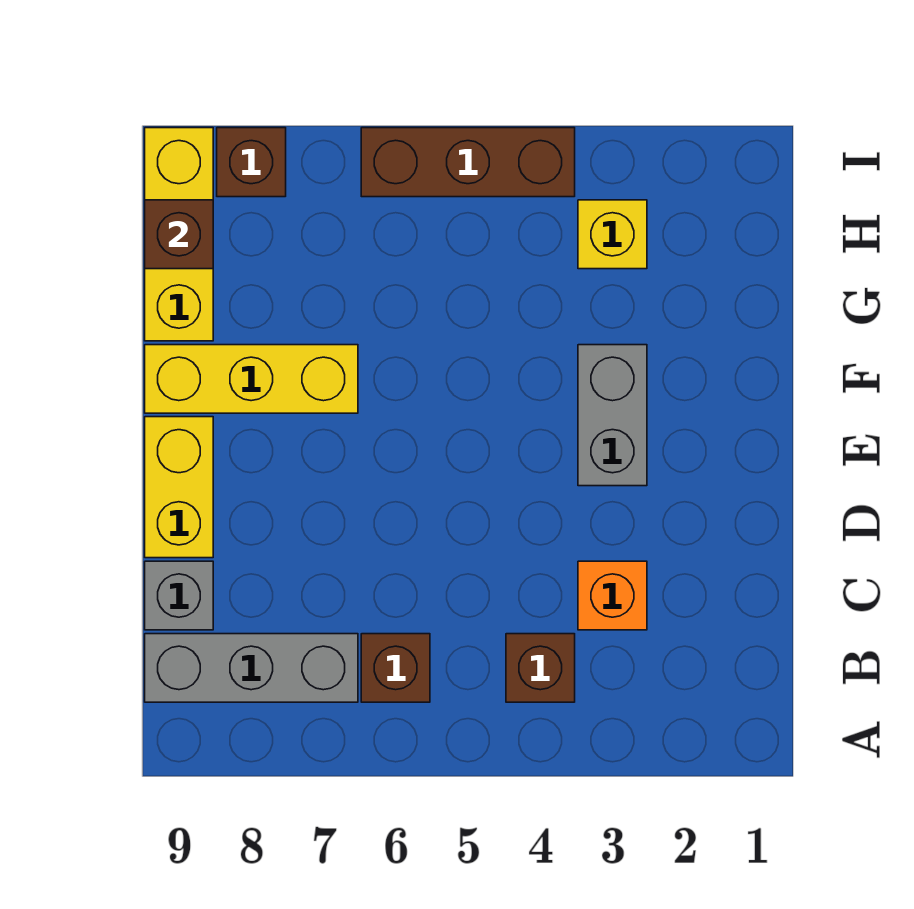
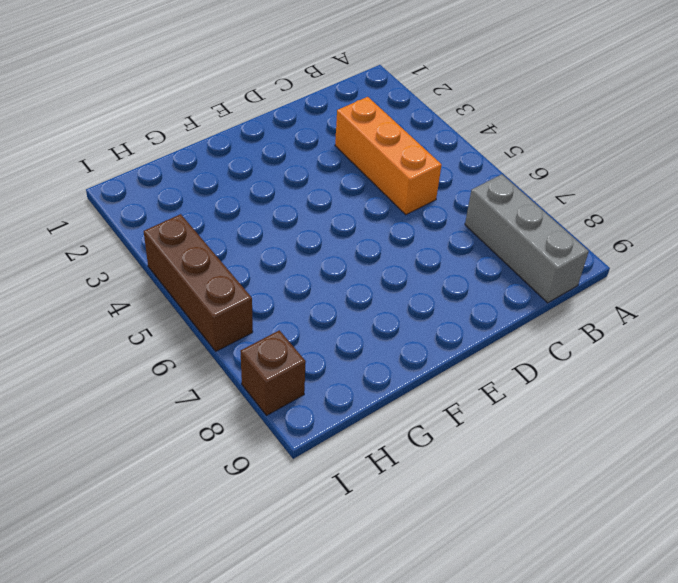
orange 1x3 brick [335,97,442,215] -> orange 1x1 brick [578,561,647,630]
none -> brown 1x1 brick [506,634,575,702]
none -> brown 1x1 brick [361,634,430,702]
none -> grey 1x1 brick [145,561,213,630]

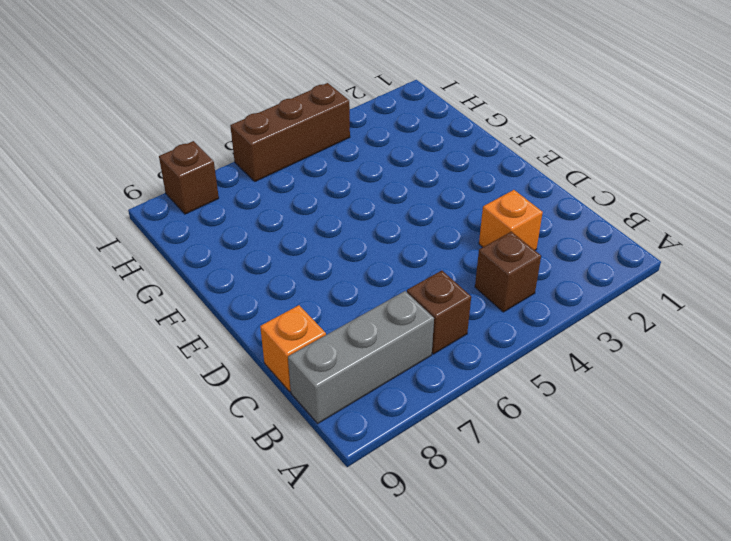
orange 1x1 brick [260,305,326,392] -> grey 1x1 brick [145,561,213,630]
none -> yellow 1x2 brick [145,417,213,558]
none -> grey 1x2 brick [578,345,647,486]
none -> yellow 1x3 brick [145,345,358,413]

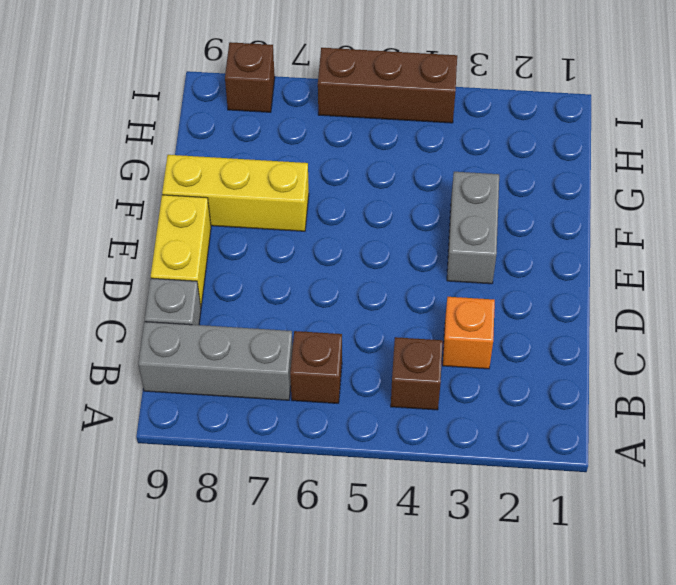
none -> yellow 1x3 brick [145,128,213,341]
none -> yellow 1x1 brick [578,200,647,269]
none -> brown 1x1 brick [145,200,213,269]

